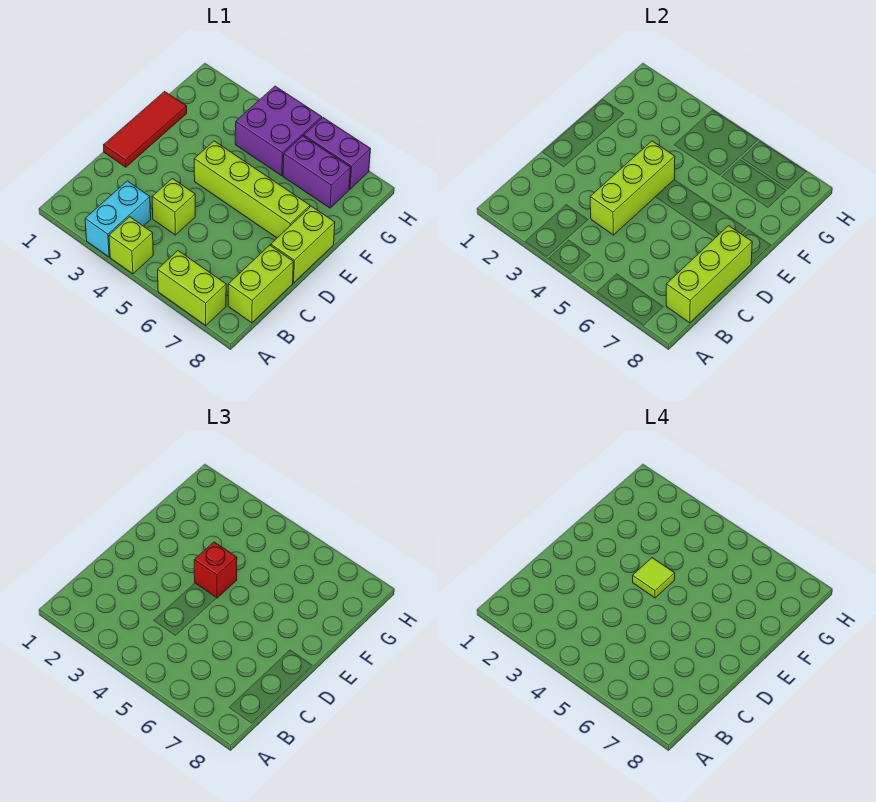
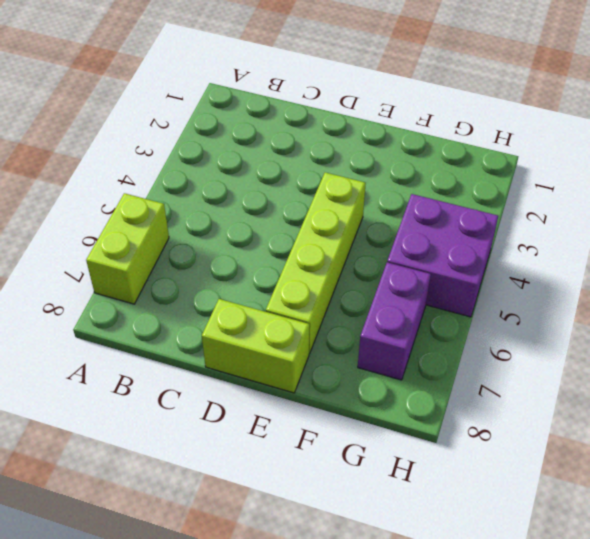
none -> cyan 1x2 brick [85,181,151,257]
none -> lime 1x1 brick [109,217,153,274]
none -> lime 1x2 brick [228,245,293,323]

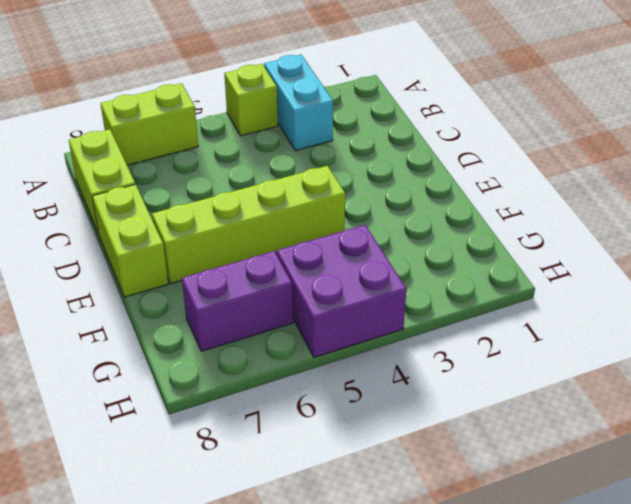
none -> lime 1x1 brick [152,178,195,235]
none -> red 1x3 tile [104,92,187,167]
none -> purple 1x2 brick [304,118,370,189]

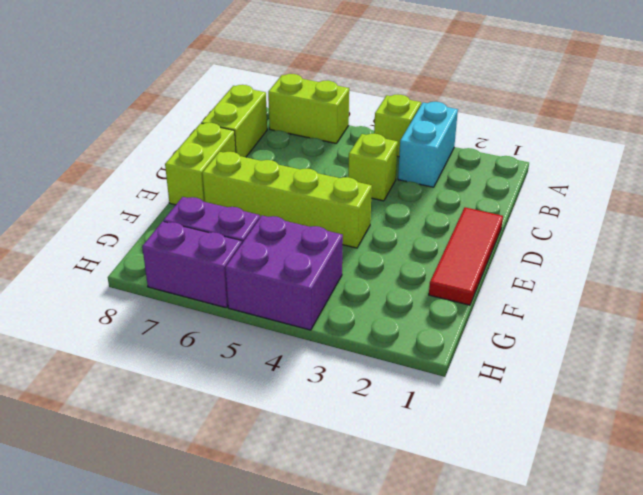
none -> lime 1x3 brick [666,226,752,323]
none -> lime 1x3 brick [590,141,675,235]
none -> red 1x1 brick [194,542,237,598]

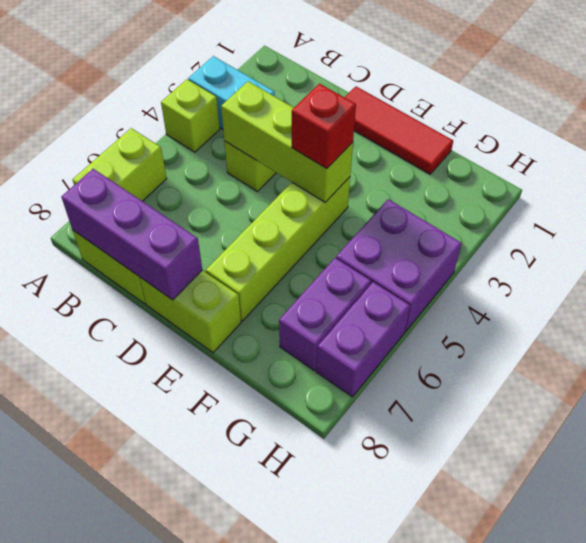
purple 1x3 brick [61,169,202,300] -> lime 1x3 brick [666,226,752,323]
none -> lime 1x1 tile [632,558,675,598]

